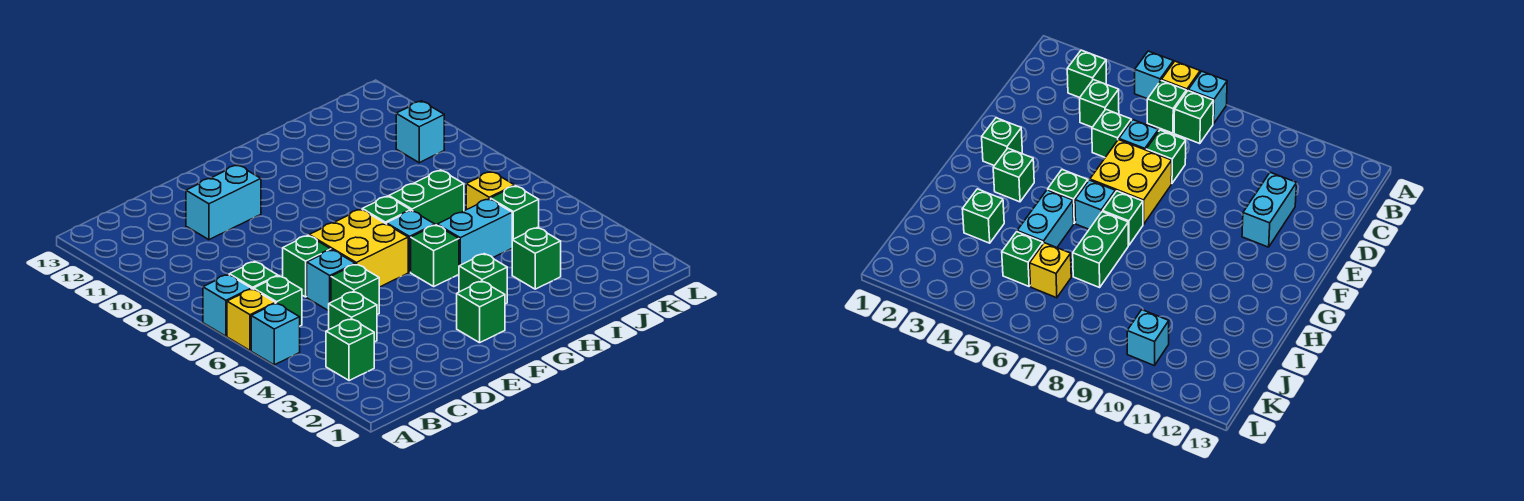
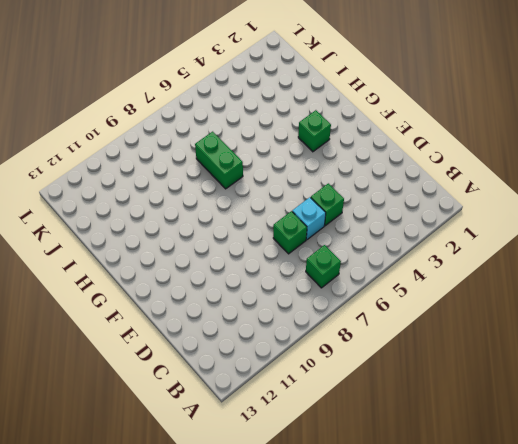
none -> cyan 1x1 brick [251,303,300,365]
none -> yellow 1x1 brick [227,289,275,351]
none -> cyan 1x1 brick [203,275,251,336]

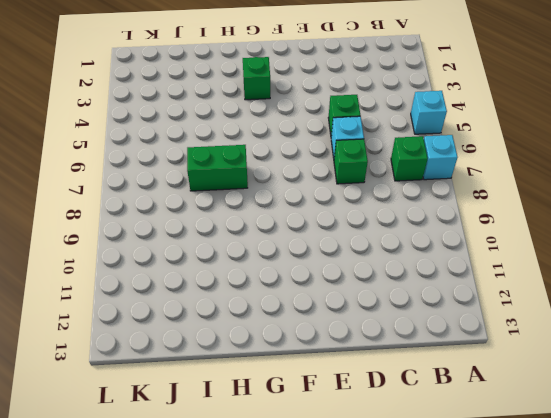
none -> yellow 1x1 brick [227,289,275,351]
none -> green 1x1 brick [326,319,374,381]
none -> green 1x1 brick [254,276,302,326]

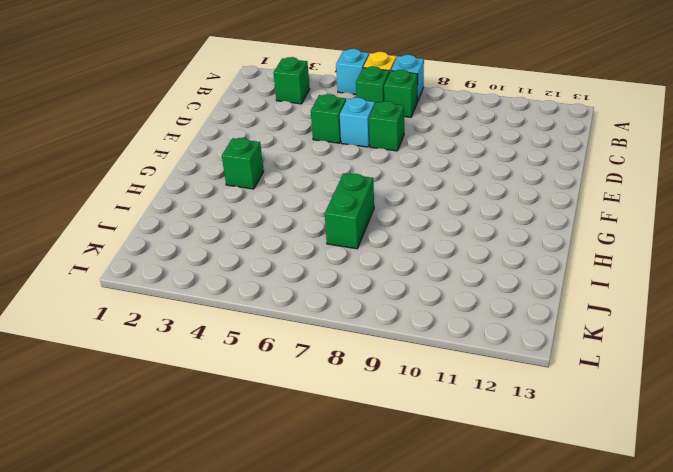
none -> green 1x1 brick [329,291,377,342]
none -> cyan 1x2 brick [186,165,261,240]
none -> yellow 2x2 brick [309,209,408,287]

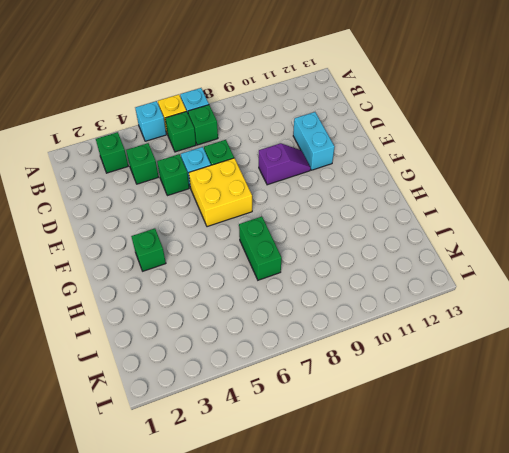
purple 1x2 slope [259,143,311,185] -> none
none -> green 1x1 brick [457,281,505,343]
none -> green 1x1 brick [411,225,459,286]
none -> cyan 1x1 brick [387,211,435,272]

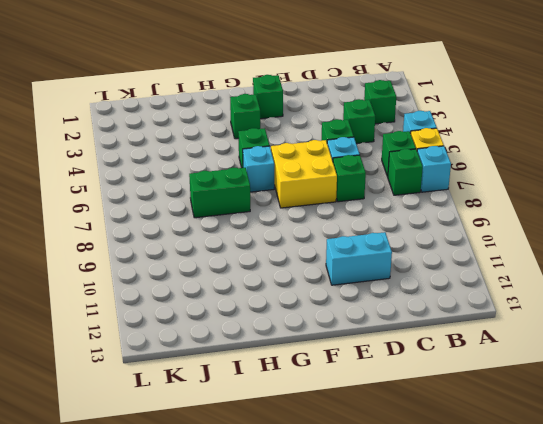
none -> green 1x1 brick [362,196,411,224]
none -> cyan 1x2 brick [437,199,512,266]
none -> green 1x1 brick [512,228,561,289]

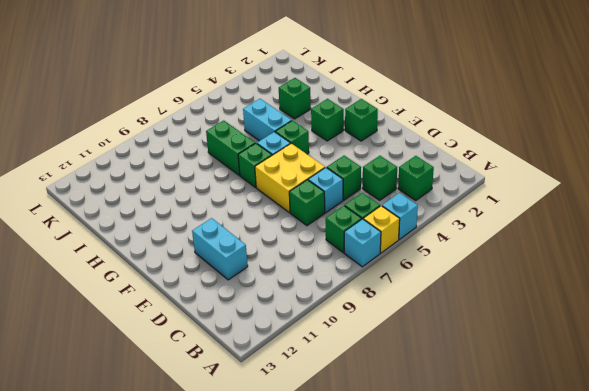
none -> green 1x1 brick [490,186,539,240]
none -> yellow 1x1 brick [466,171,515,210]
none -> cyan 1x1 brick [396,101,444,163]

